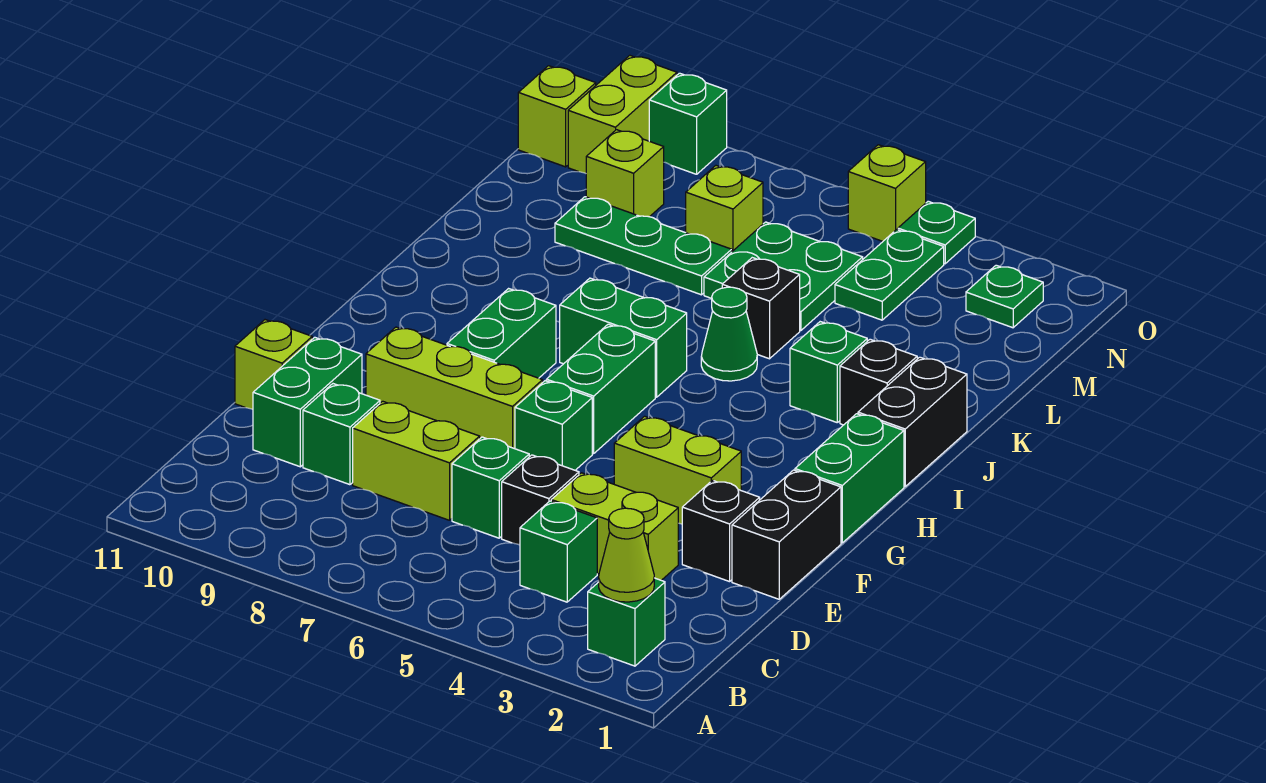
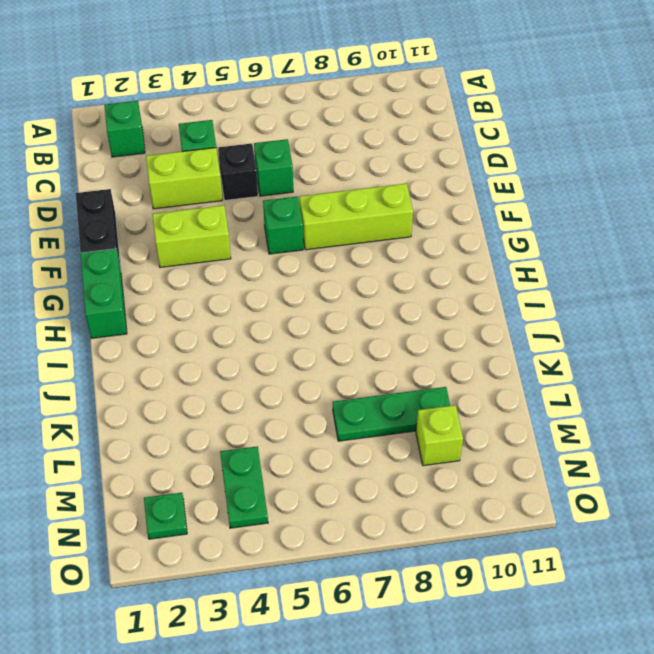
none -> lime 1x2 brick [353,401,480,520]
none -> green 1x1 brick [303,384,380,485]
none -> green 1x2 brick [253,337,362,467]
none -> black 1x1 brick [682,480,760,582]

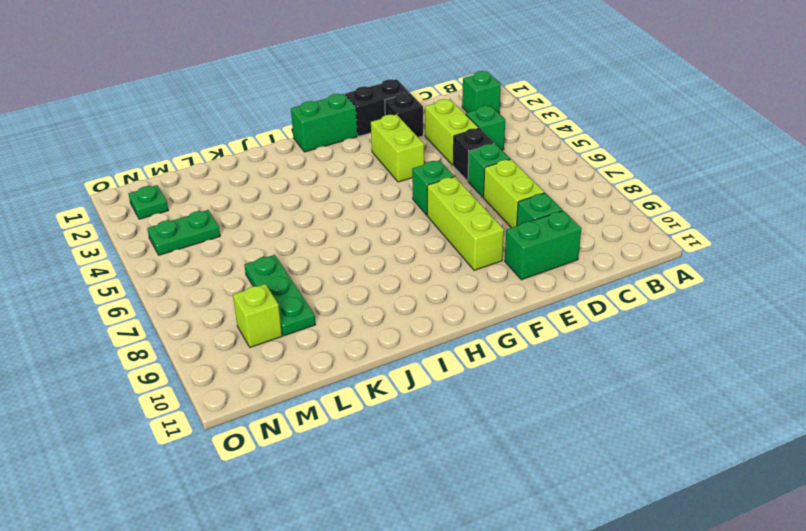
none -> lime 1x1 brick [235,320,312,409]
none -> green 1x2 brick [546,324,655,454]
none -> green 1x2 brick [447,289,556,378]
none -> black 1x2 brick [858,357,967,486]

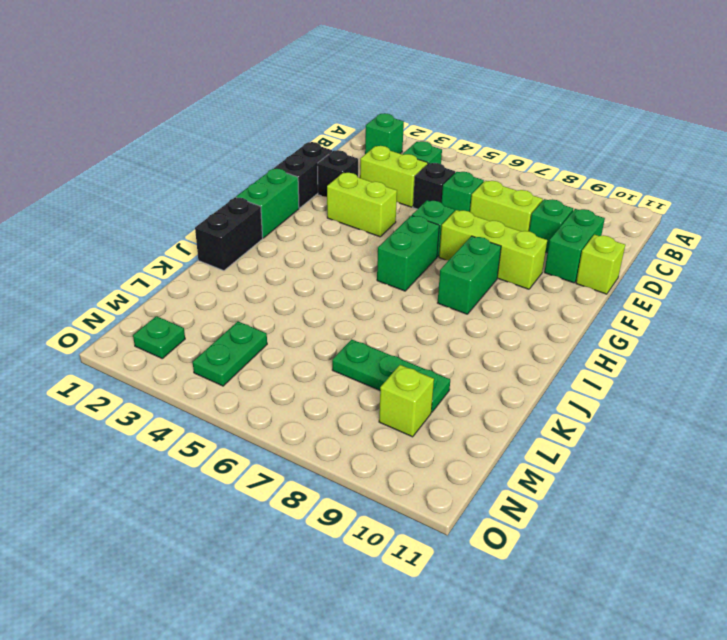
none -> green 1x2 brick [560,278,687,397]
none -> black 1x1 brick [840,339,917,425]
none -> green 1x1 brick [790,322,867,422]
none -> green 1x1 cone [701,287,757,381]

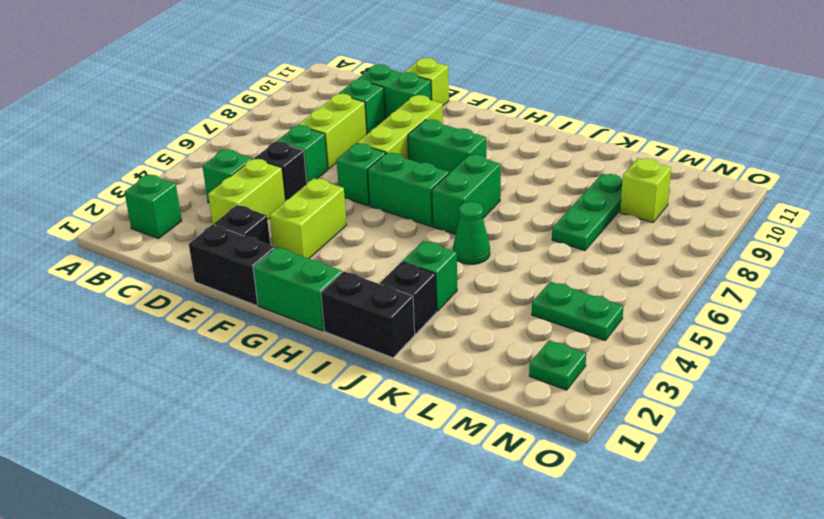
none -> black 1x1 brick [722,258,800,359]
none -> green 2x2 plate [704,222,863,330]
none -> lime 1x1 brick [686,166,763,251]
none -> lime 1x2 brick [568,55,677,173]

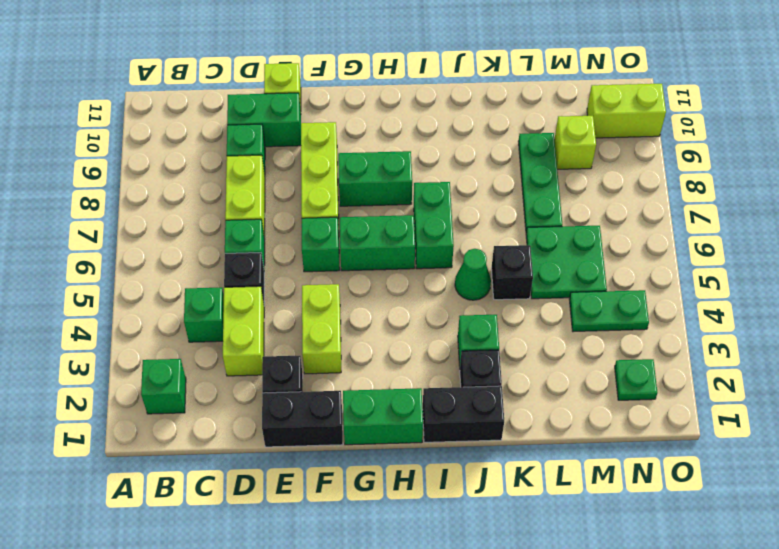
none -> lime 1x1 brick [686,166,763,251]
none -> lime 1x1 brick [518,66,596,167]
none -> green 1x1 plate [898,201,975,264]
none -> lime 1x1 brick [848,145,926,241]

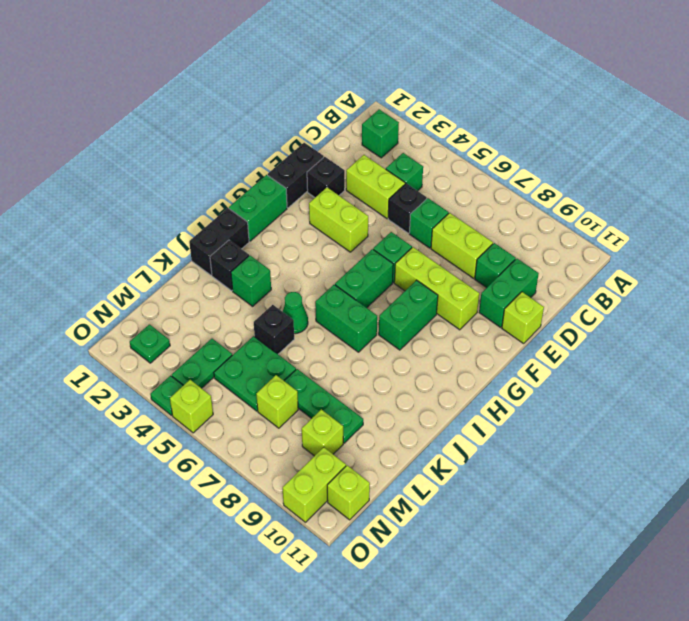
none -> green 1x1 brick [649,73,727,174]
none -> lime 1x1 cone [599,508,654,602]

